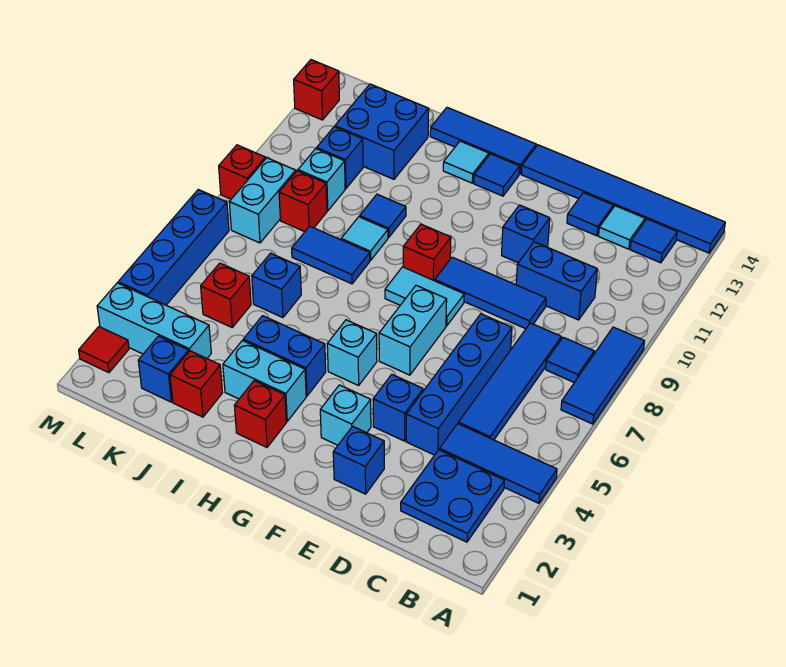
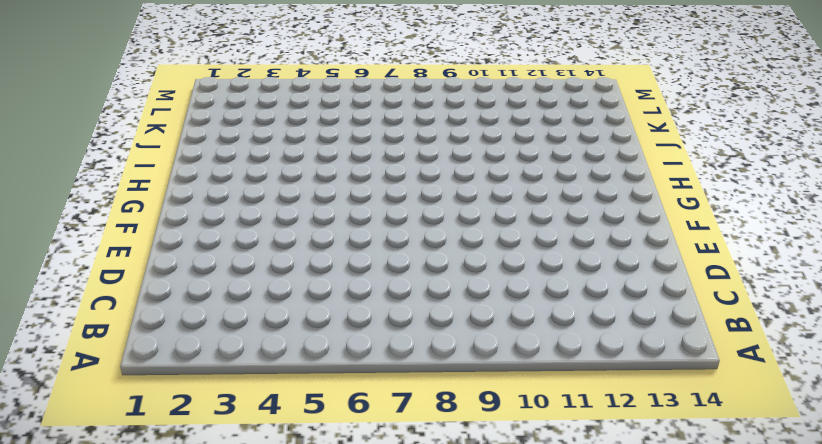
none -> blue 1x3 tile [440,424,557,503]
none -> blue 1x3 tile [561,327,644,424]
none -> blue 1x6 tile [521,145,725,253]
none -> blue 2x2 plate [401,450,504,542]

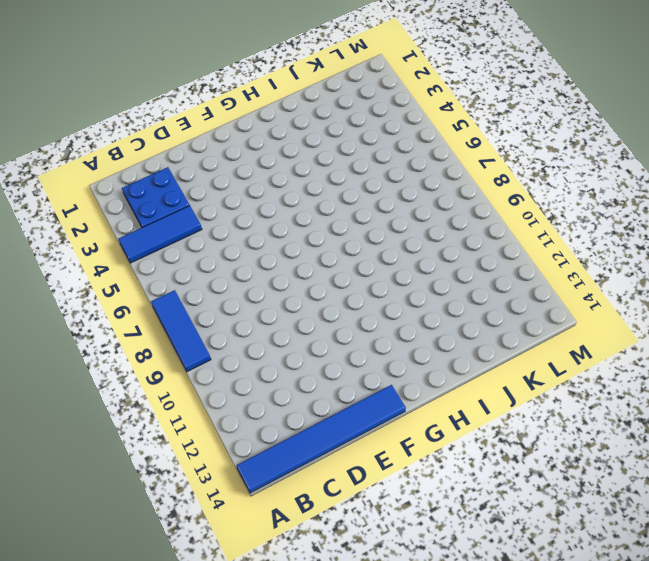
none -> blue 1x1 tile [546,337,594,382]
none -> blue 1x1 tile [630,219,677,263]
none -> blue 1x4 tile [458,323,561,440]
none -> blue 1x2 brick [516,242,597,320]

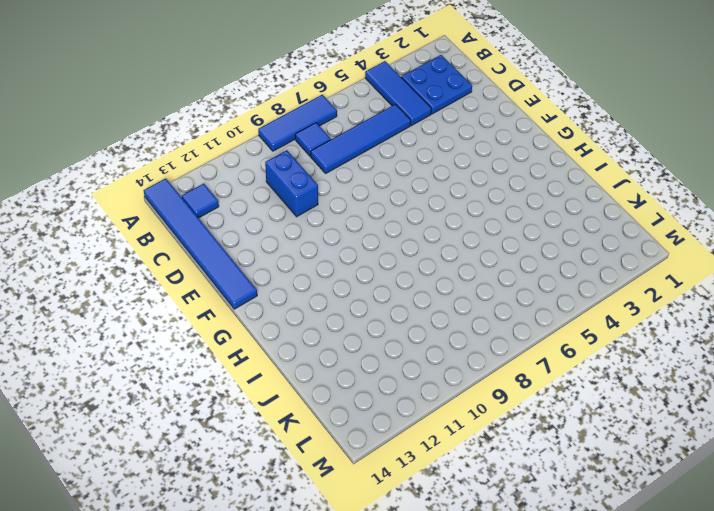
none -> cyan 1x1 tile [599,206,645,249]
none -> blue 1x4 brick [406,314,512,455]
none -> blue 1x3 tile [435,257,546,329]
none -> blue 1x1 tile [567,193,613,236]

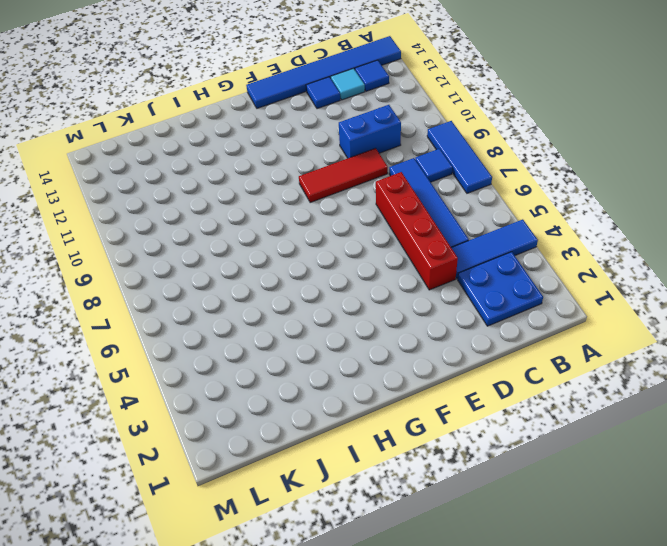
red 1x4 brick [376,172,458,290] -> blue 1x4 brick [406,314,512,455]
red 1x3 tile [299,148,388,203] -> blue 1x3 tile [435,257,546,329]
none -> blue 1x1 brick [333,426,384,494]
none -> blue 1x1 brick [373,375,423,441]
none -> blue 1x1 brick [502,205,550,263]
none -> cyan 1x1 brick [320,385,371,445]

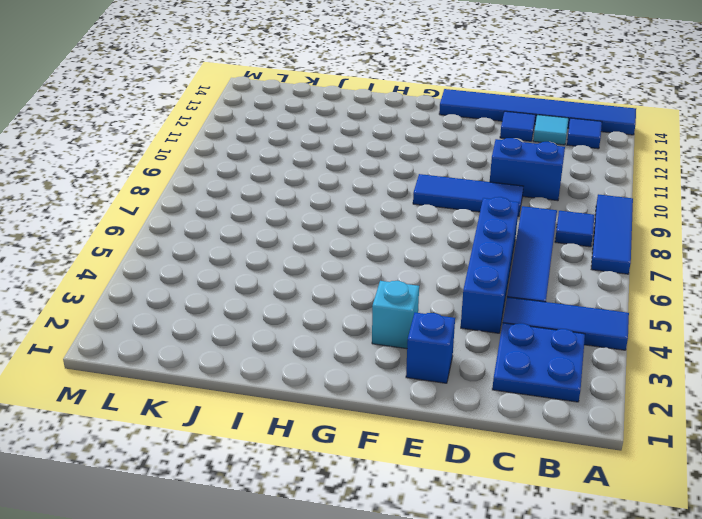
none -> blue 1x1 brick [373,375,423,441]
none -> blue 1x1 brick [502,205,550,263]
none -> cyan 1x2 brick [379,285,447,375]
none -> cyan 1x2 tile [385,267,464,326]

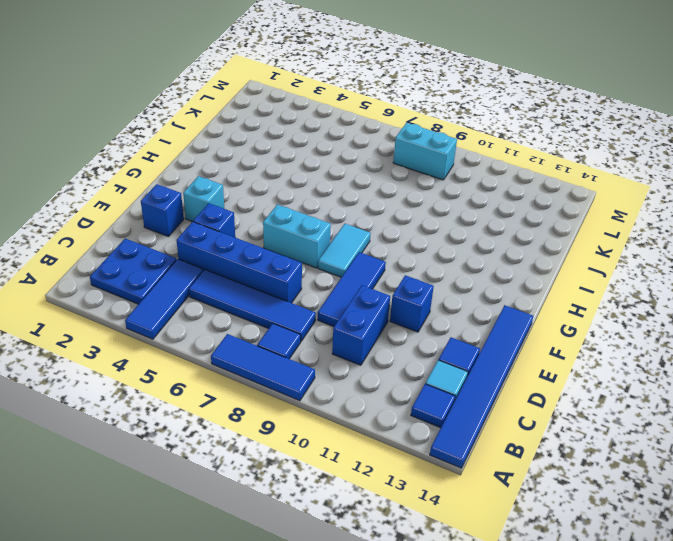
none -> cyan 1x1 brick [327,320,377,385]
none -> red 1x1 brick [403,224,451,281]
none -> blue 1x1 tile [474,154,520,196]
none -> blue 1x3 tile [430,107,536,174]

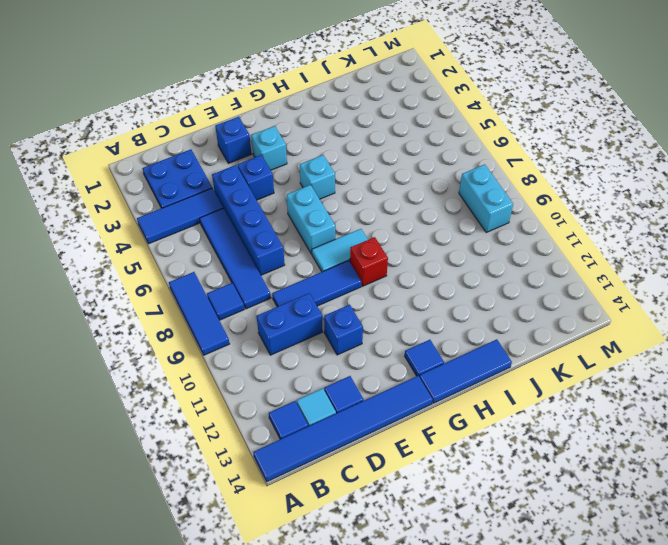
none -> red 1x1 brick [234,381,286,447]
none -> cyan 1x2 brick [223,340,306,421]
none -> blue 1x2 brick [243,316,326,396]
none -> cyan 1x1 tile [443,141,489,183]

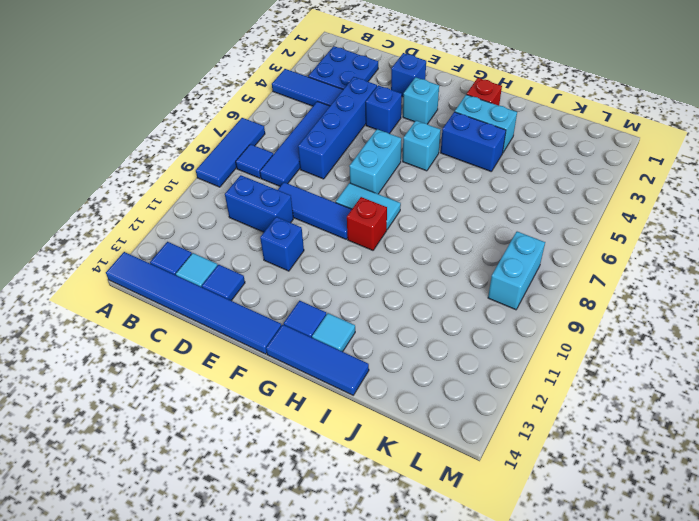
none -> blue 1x2 tile [292,226,370,284]
none -> cyan 1x1 tile [341,217,388,260]
none -> blue 1x1 tile [360,194,406,237]
none -> red 1x1 brick [170,351,223,417]

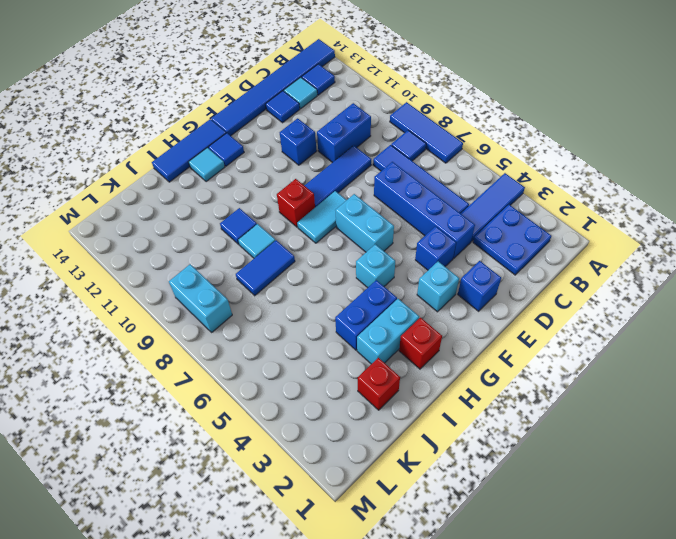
none -> blue 1x1 brick [252,253,301,318]
none -> blue 2x2 brick [335,84,429,179]
none -> blue 1x1 brick [138,336,189,402]
none -> cyan 1x3 brick [97,283,211,358]

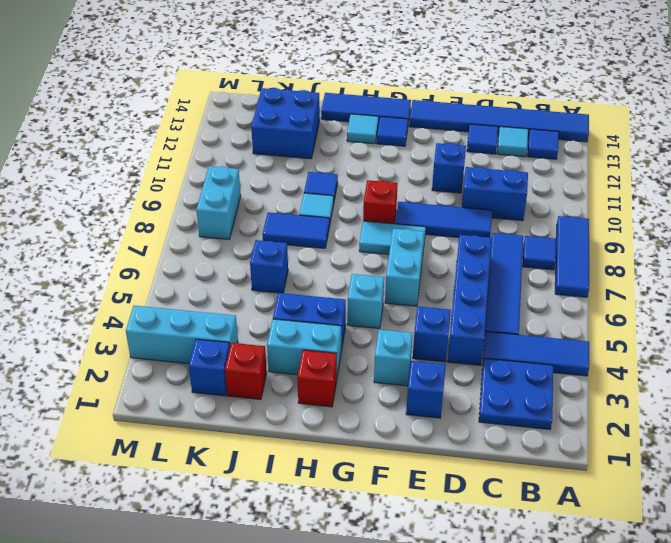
none -> red 1x1 brick [201,263,251,327]
none -> red 1x1 brick [279,171,327,232]
none -> cyan 1x1 brick [298,149,345,211]
none -> blue 1x1 brick [317,127,363,188]

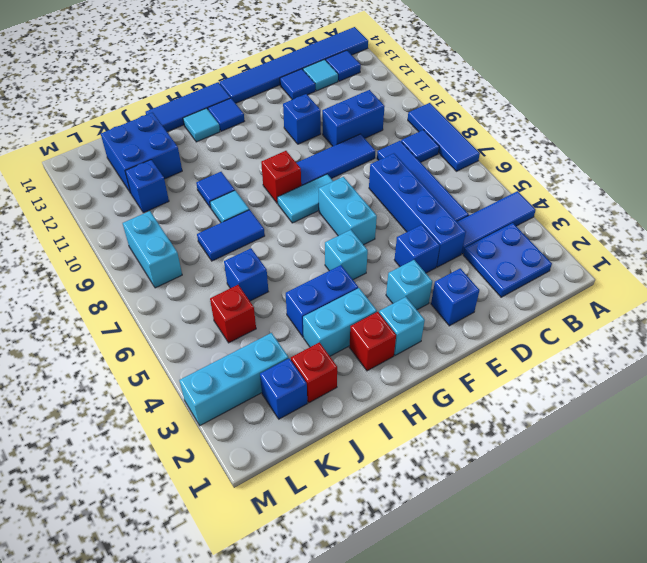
cyan 1x1 brick [379,297,425,355] -> cyan 1x1 brick moved to [298,149,345,211]
none -> red 1x1 brick [279,171,327,232]
none -> red 1x1 tile [79,327,129,373]
none -> blue 1x4 brick [118,190,229,305]
none -> red 1x1 brick [219,145,265,199]

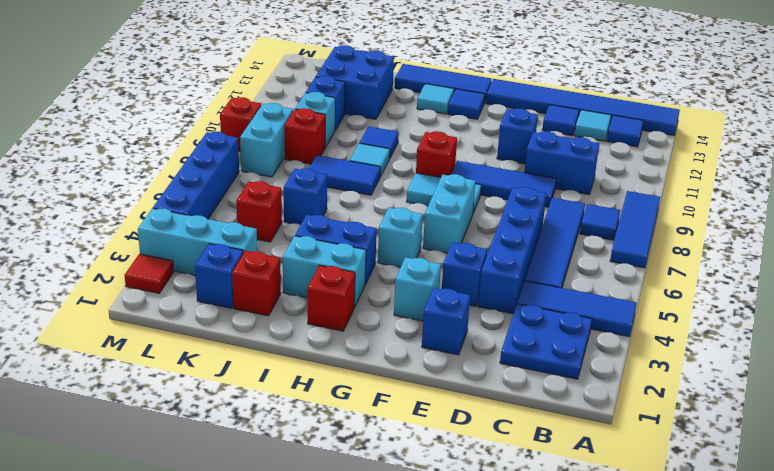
none -> red 1x1 brick [294,60,339,120]

